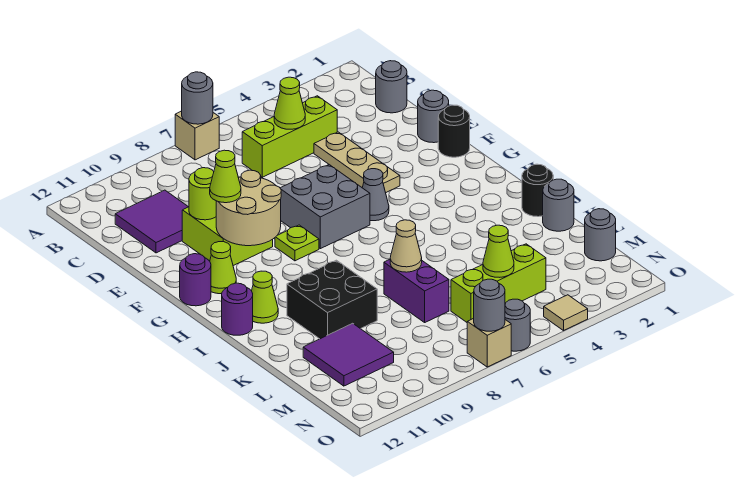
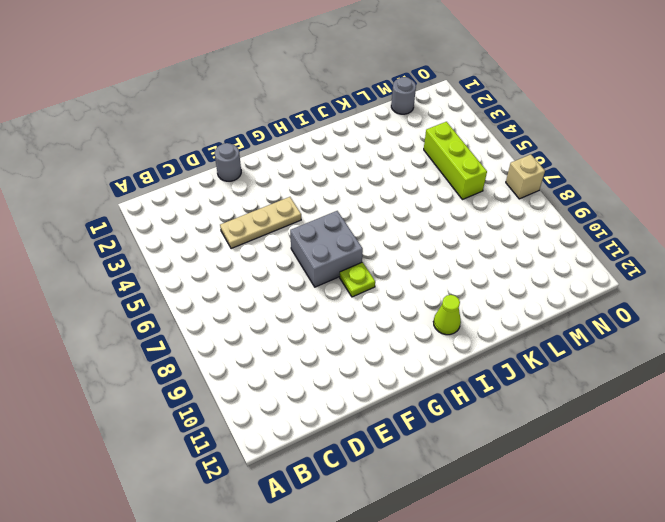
none -> tan 1x1 brick [175,111,219,160]
none -> grey 1x1 round brick [376,61,407,113]
none -> lime 1x3 brick [242,96,337,177]
none -> purple 2x2 tile [115,190,188,253]

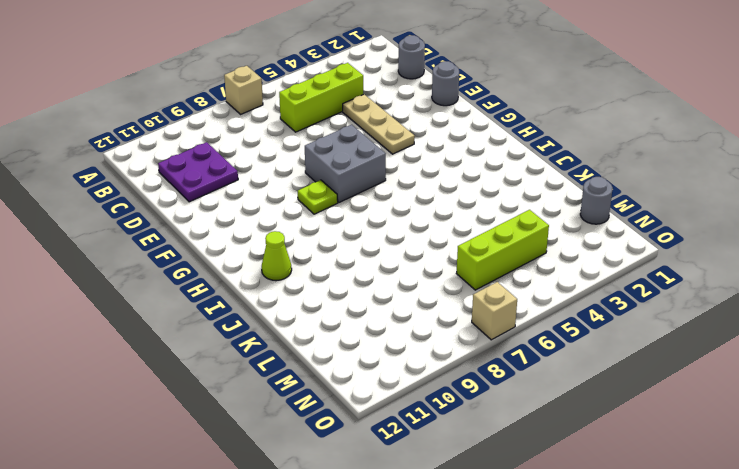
purple 2x2 plate [158,142,238,202] -> purple 2x2 tile [115,190,188,253]
none -> lime 2x2 brick [182,207,273,266]
none -> black 1x1 round brick [438,105,470,157]
none -> grey 1x1 cone [362,169,389,221]
none -> lime 1x1 cone [210,242,236,294]

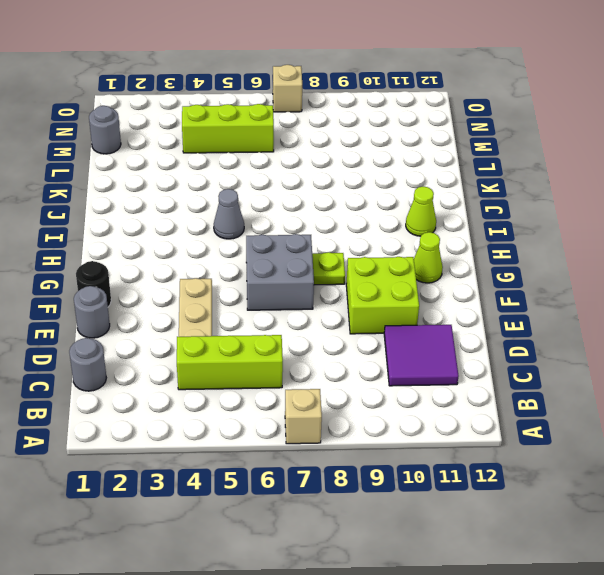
grey 1x1 cone [214,189,244,239] -> grey 1x1 cone moved to [362,169,389,221]
none -> purple 1x1 round brick [180,254,211,306]
none -> purple 1x1 round brick [222,283,253,335]
none -> black 1x1 round brick [522,164,553,217]
none -> black 2x2 brick [287,260,377,339]

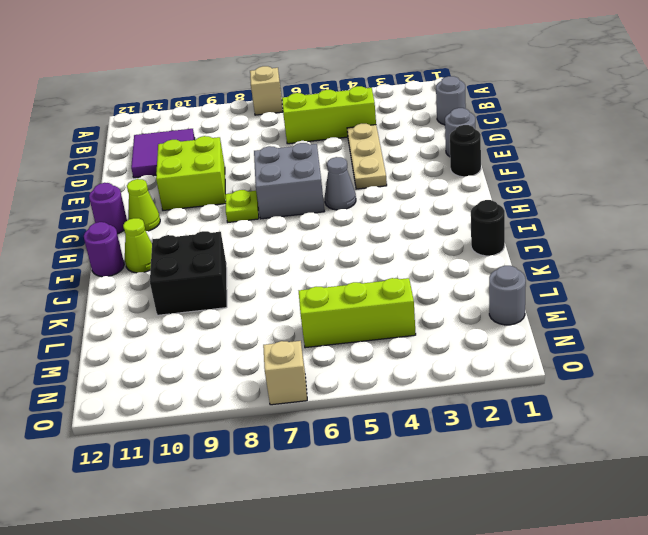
none -> grey 1x1 round brick [543,179,574,231]
none -> purple 1x2 brick [384,260,449,322]
none -> purple 2x2 tile [303,323,394,386]
none -> tan 1x1 tile [544,295,588,331]

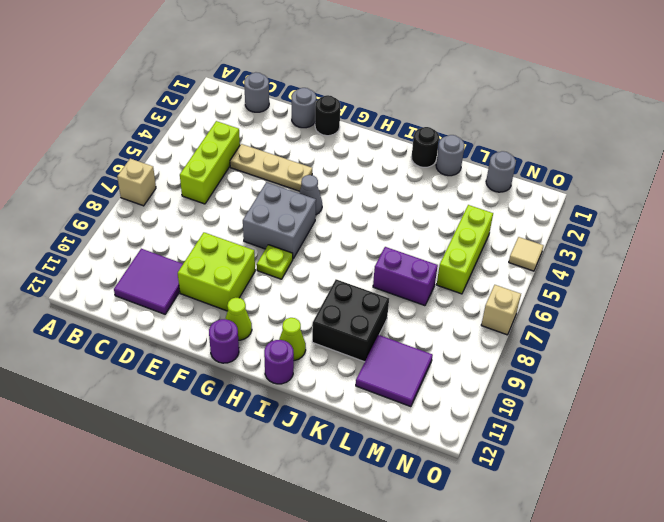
none -> grey 1x1 round brick [505,299,530,351]
none -> grey 1x1 round brick [182,72,213,124]
none -> lime 1x1 cone [274,77,305,129]
none -> lime 1x1 round brick [189,168,216,220]

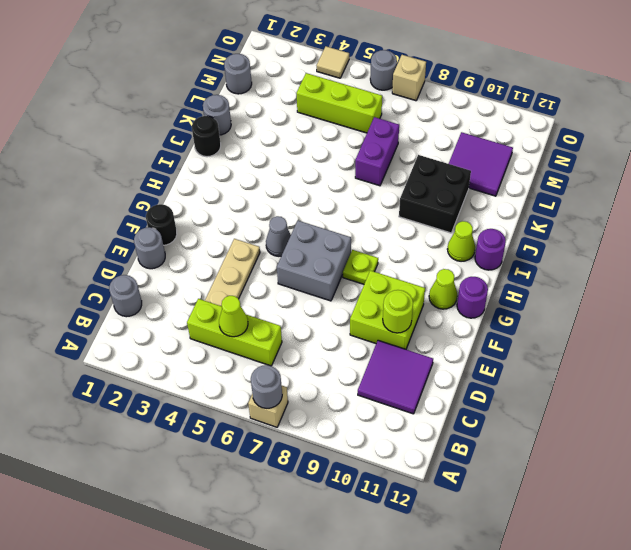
none -> tan 2x2 round brick [216,170,281,246]
none -> tan 1x1 cone [390,220,422,272]
none -> lime 1x1 cone [483,225,514,277]
none -> grey 1x1 round brick [474,279,505,331]

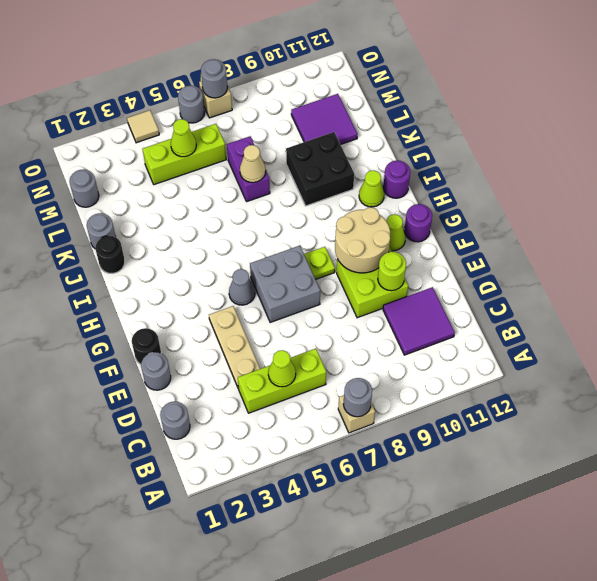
none -> lime 1x1 cone [210,150,241,203]

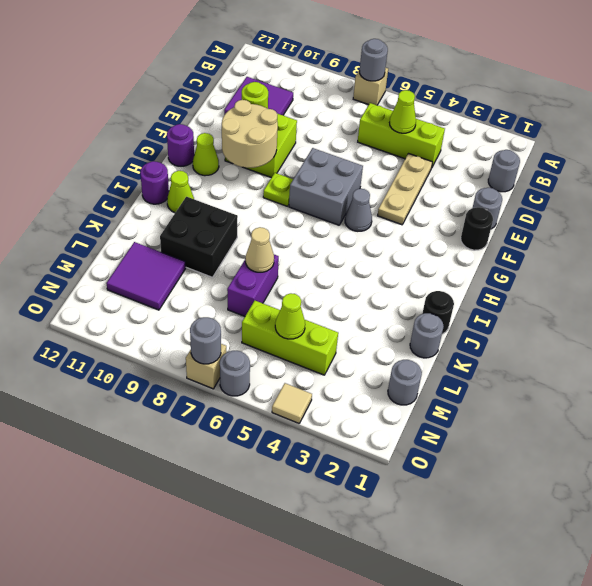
none -> lime 1x1 cone [210,150,241,203]

